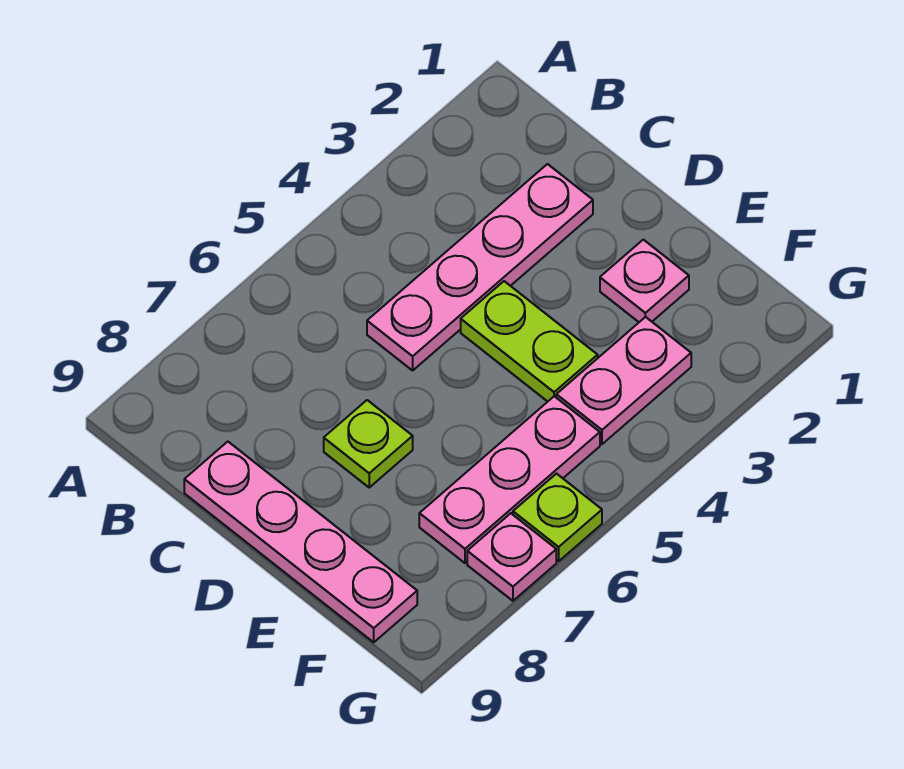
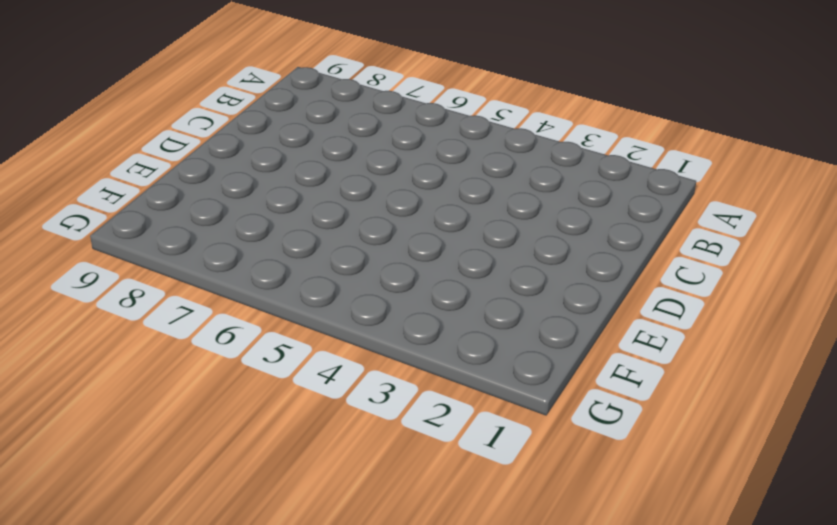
none -> pink 1x4 plate [367,164,593,370]
none -> pink 1x4 plate [184,442,417,642]

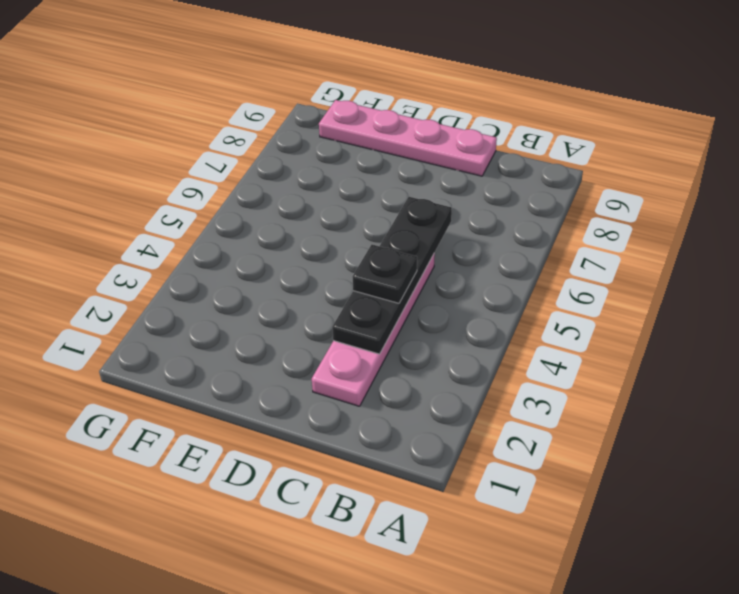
black 1x4 plate [332,197,452,354] -> none
black 1x1 plate [353,245,417,303] -> none
none -> lime 1x2 plate [461,281,598,402]
none -> lime 1x1 plate [324,400,413,487]

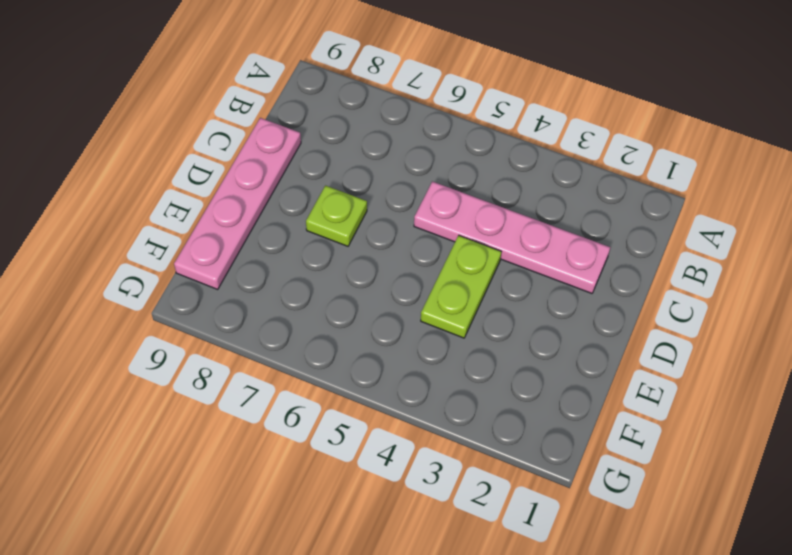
none -> pink 1x1 plate [600,240,689,322]
none -> pink 1x2 plate [556,317,691,444]

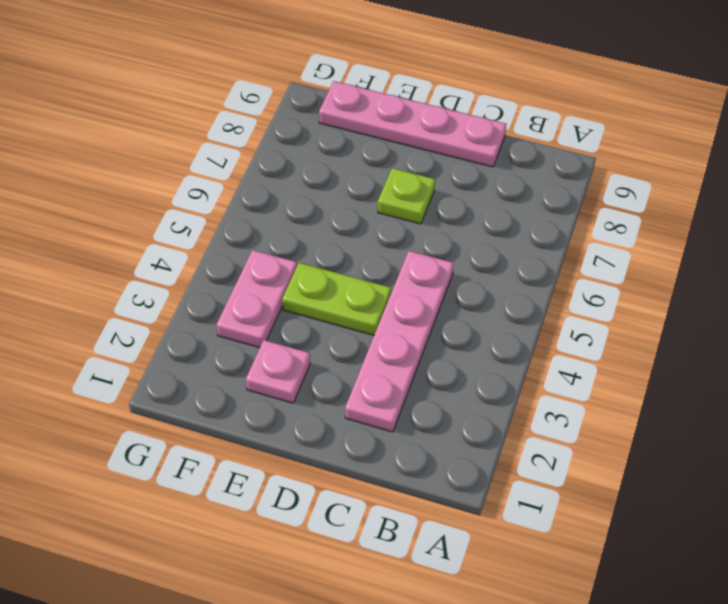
none -> pink 1x3 plate [419,396,600,563]
none -> lime 1x1 plate [513,474,602,561]

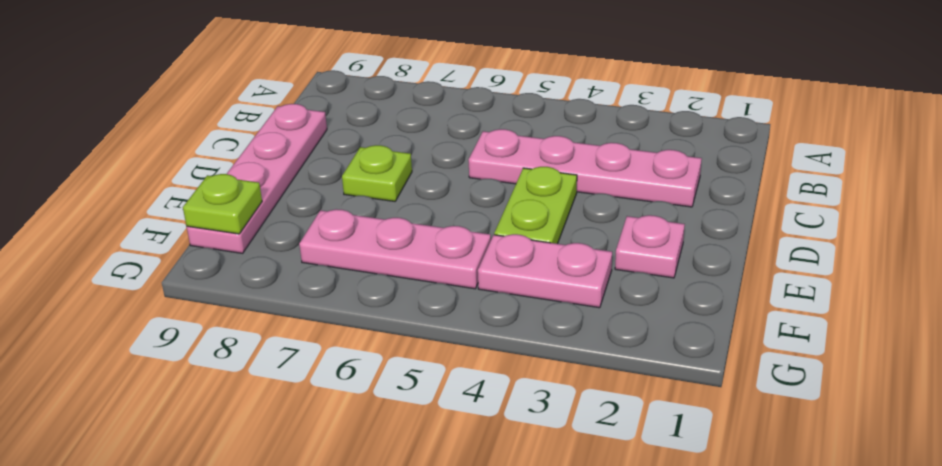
lime 1x1 plate [183,174,262,234] -> lime 1x1 plate moved to [513,474,602,561]
none -> pink 1x1 plate [467,513,556,601]

